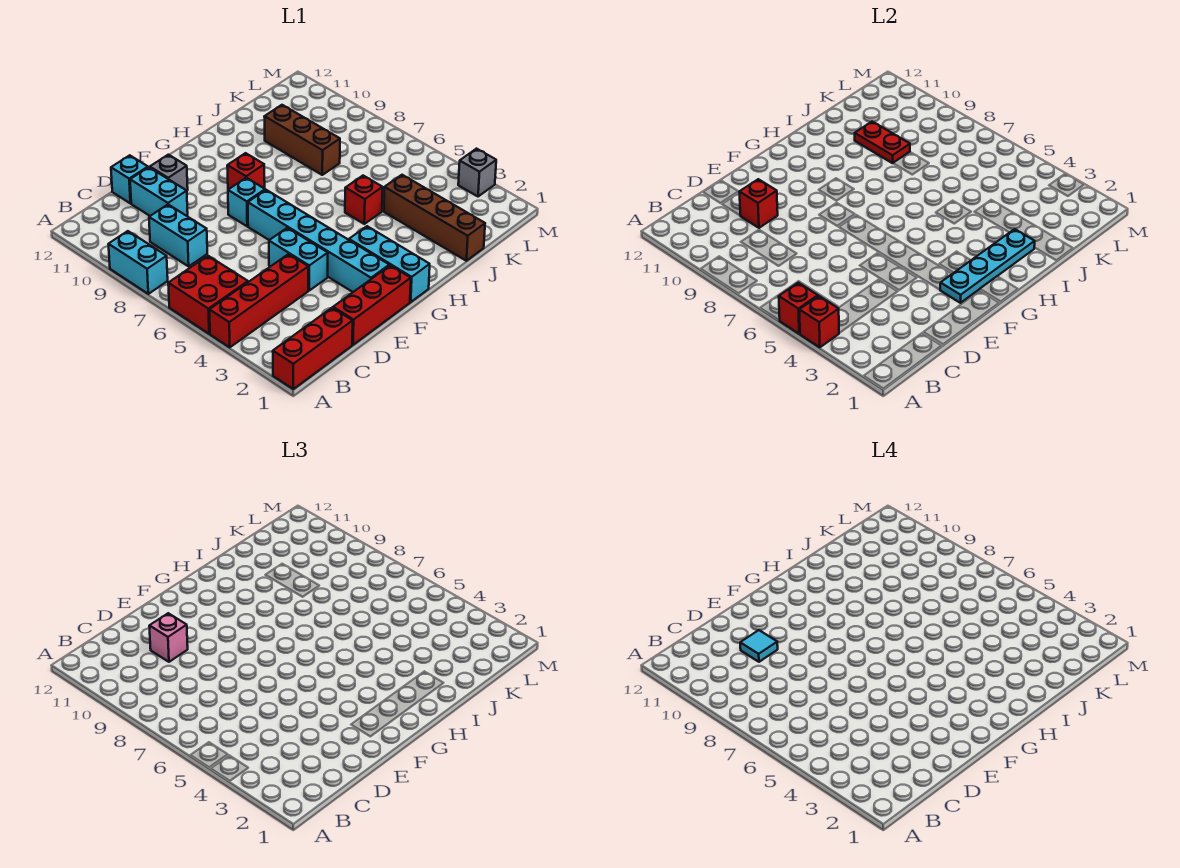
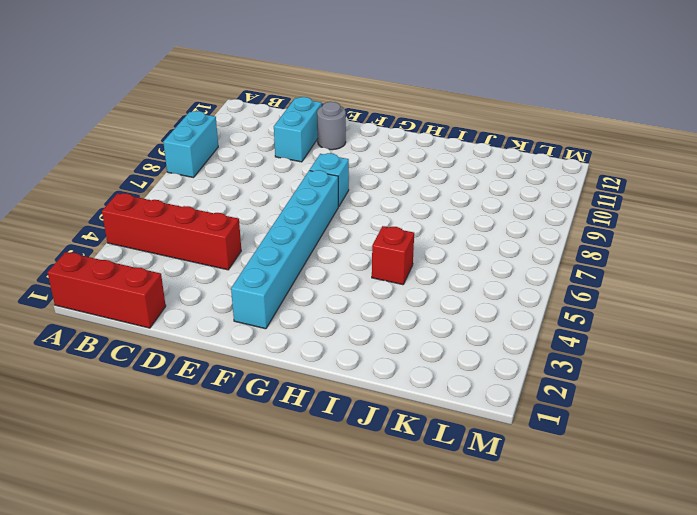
grey 1x1 round brick [317,102,346,150] -> grey 1x1 brick [150,155,188,191]
none -> red 2x2 brick [168,256,248,334]
none -> cyan 1x2 brick [149,205,207,266]
none -> red 1x3 brick [333,265,411,345]

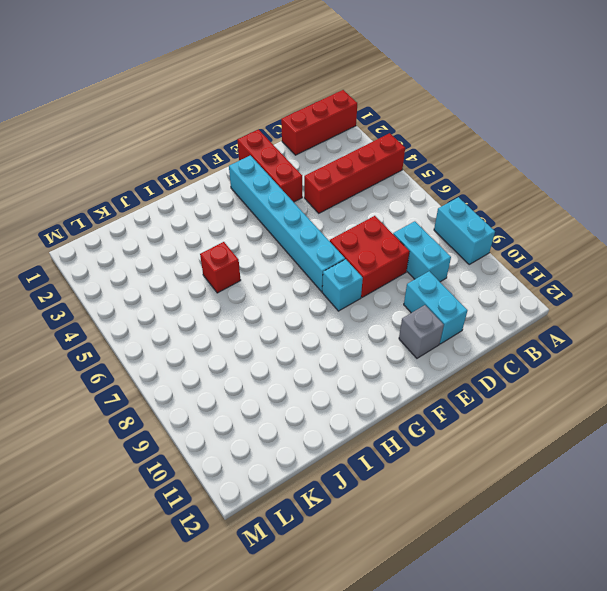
red 2x2 brick [330,216,410,297] -> red 2x2 brick moved to [168,256,248,334]
red 1x3 brick [237,130,302,202] -> red 1x3 brick turned to [333,265,411,345]
none -> cyan 1x1 brick [111,155,148,203]
none -> cyan 1x2 brick [269,228,328,290]
none -> cyan 1x3 brick [349,226,430,302]

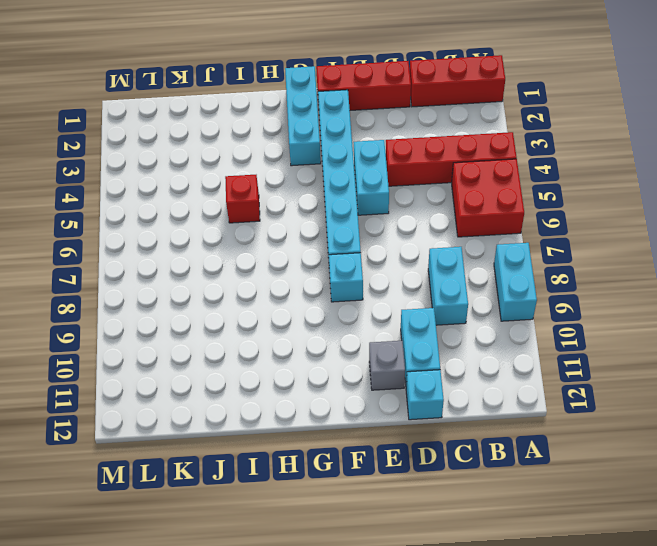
none -> red 1x1 brick [227,153,265,189]
none -> brown 1x4 brick [384,175,485,261]
none -> brown 1x3 brick [264,105,340,175]

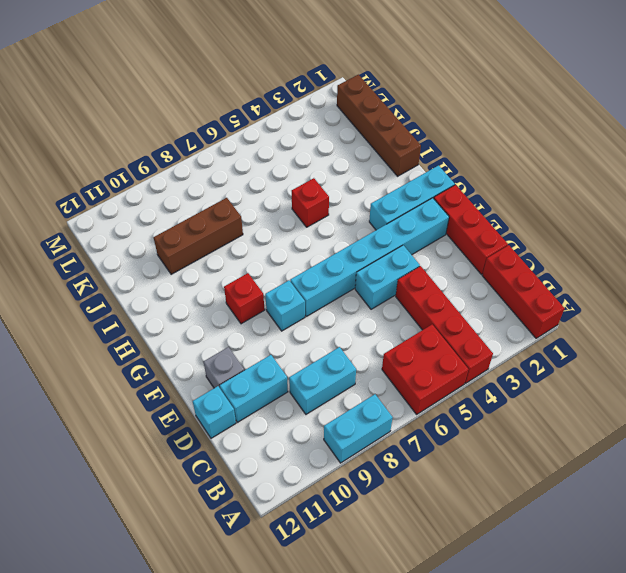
brown 1x4 brick [337,75,421,176] -> brown 1x4 brick turned to [384,175,485,261]
none -> grey 1x1 brick [458,149,496,197]
none -> red 1x1 brick [799,296,839,347]
none -> red 1x1 brick [779,283,818,334]

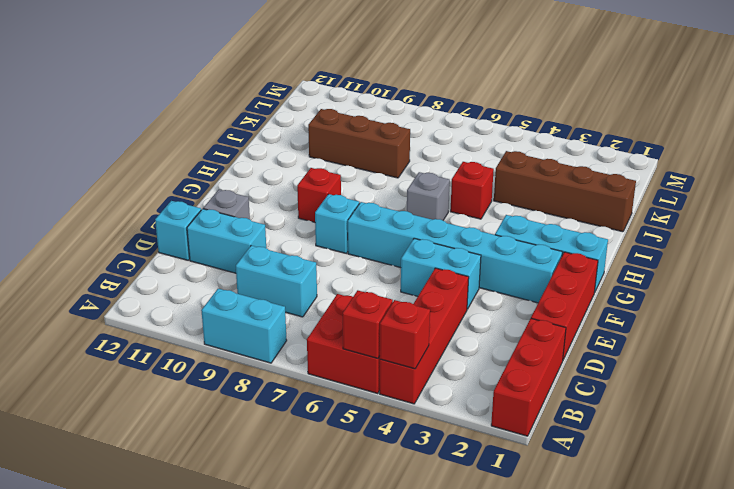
grey 1x1 brick [407,172,450,220] -> grey 1x1 brick moved to [458,149,496,197]
none -> red 1x1 brick [739,179,778,228]
none -> cyan 1x4 plate [940,229,1035,303]
none -> red 1x2 plate [855,122,910,163]

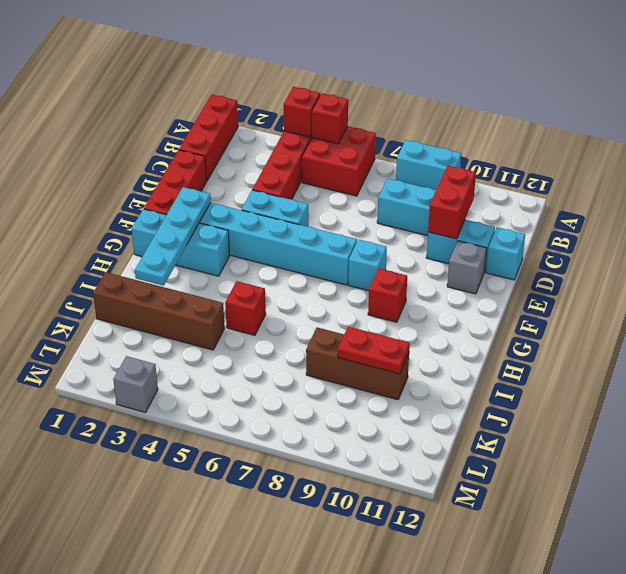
red 1x2 brick [428,166,476,239] -> red 1x1 brick [739,179,778,228]
none -> pink 1x1 brick [149,613,188,662]
none -> cyan 1x1 tile [740,630,778,662]

